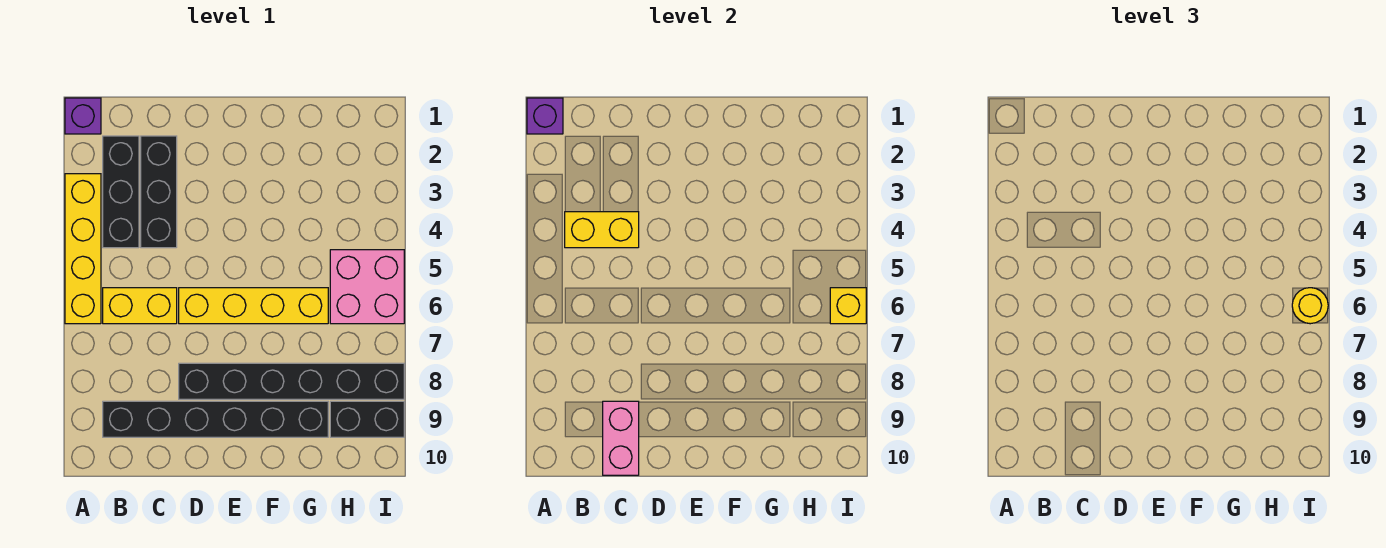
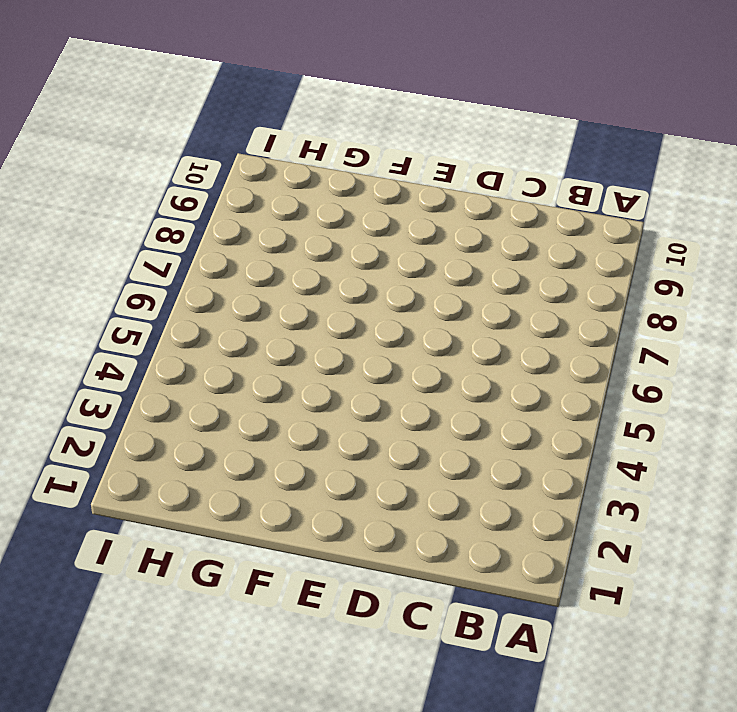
none -> purple 1x1 brick [65,98,101,134]
none -> yellow 1x4 brick [65,174,101,324]
none -> black 1x3 brick [103,136,139,248]

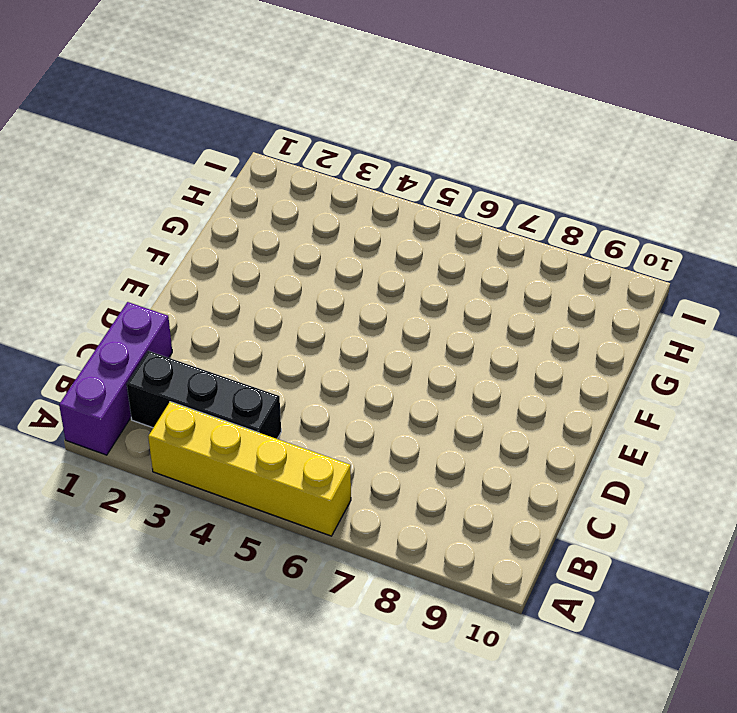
purple 1x3 brick [59,302,172,455] -> purple 1x1 brick [65,98,101,134]
none -> yellow 1x2 brick [103,288,177,324]
none -> black 1x6 brick [103,401,328,437]
none -> black 1x3 brick [141,136,177,248]

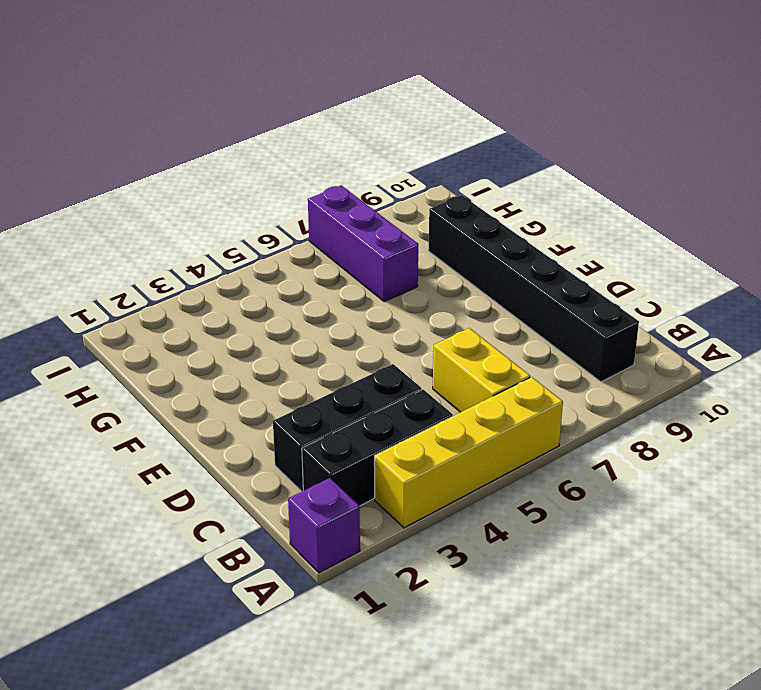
purple 1x3 brick [308,185,418,302] -> none
none -> yellow 1x4 brick [179,288,328,324]
none -> black 1x6 brick [179,363,404,399]
none -> pink 2x2 brick [330,250,404,324]

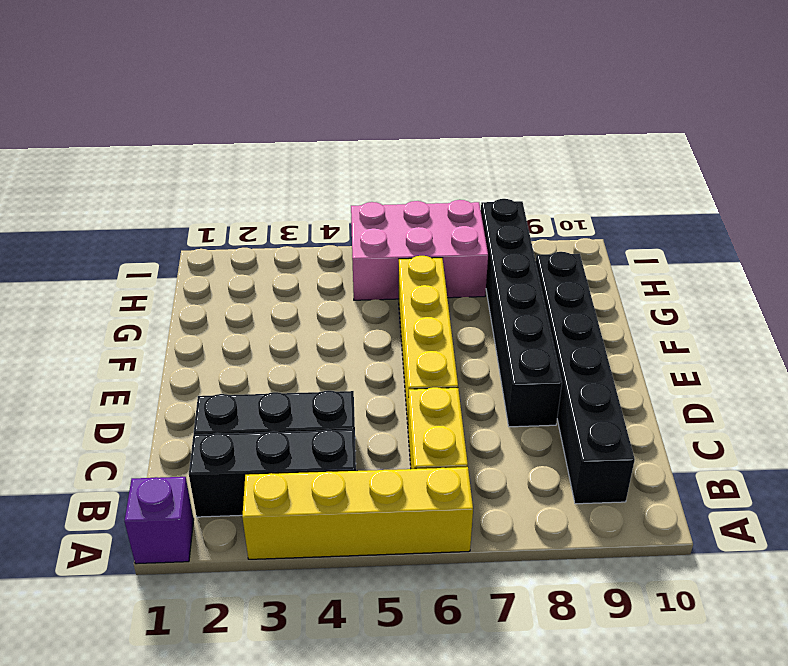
pink 2x3 brick [351,200,488,300] -> pink 2x2 brick [330,250,404,324]
none -> black 1x2 brick [330,401,404,437]
none -> purple 1x1 brick [527,98,563,134]
none -> yellow 1x2 brick [565,212,639,248]

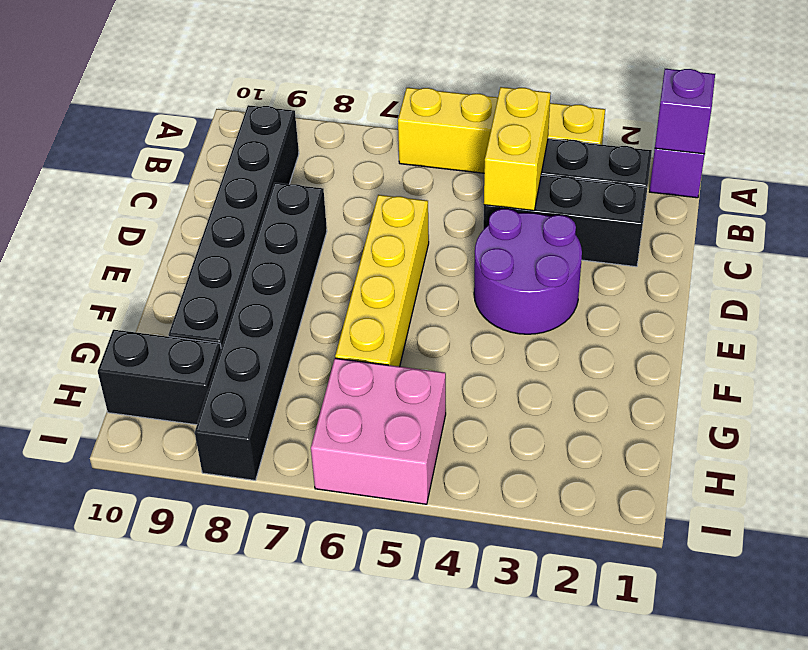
purple 2x2 round brick [474,209,582,334] -> none
black 1x2 brick [98,330,221,425] -> black 1x2 brick turned to [330,401,404,437]
none -> yellow 1x2 brick [103,288,177,324]
none -> pink 1x2 brick [603,401,639,475]
none -> yellow 1x1 brick [830,288,866,324]

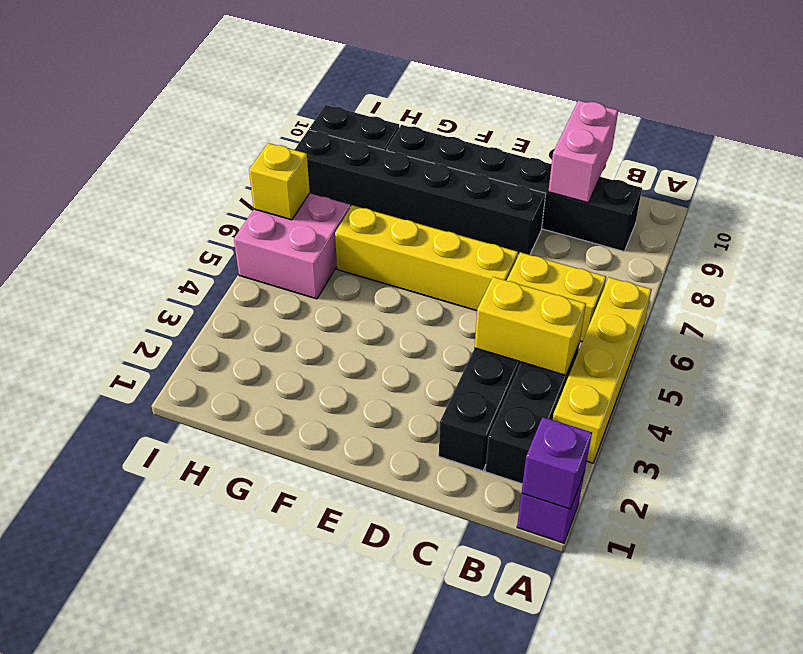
none -> yellow 1x1 round brick [1292,288,1328,324]

